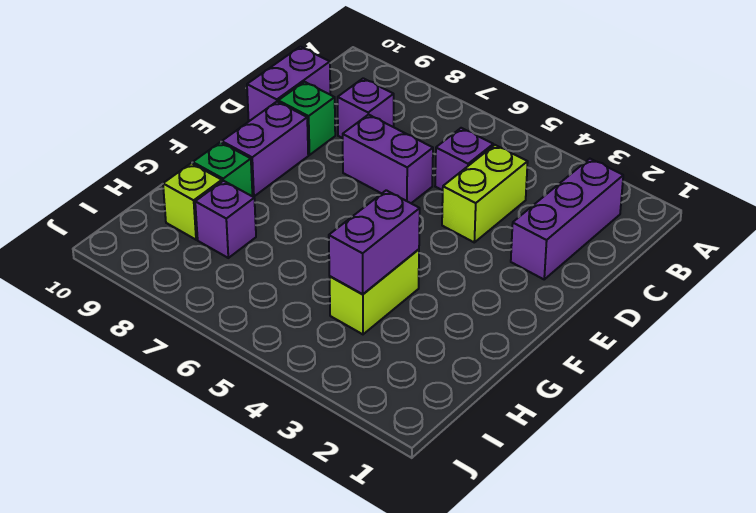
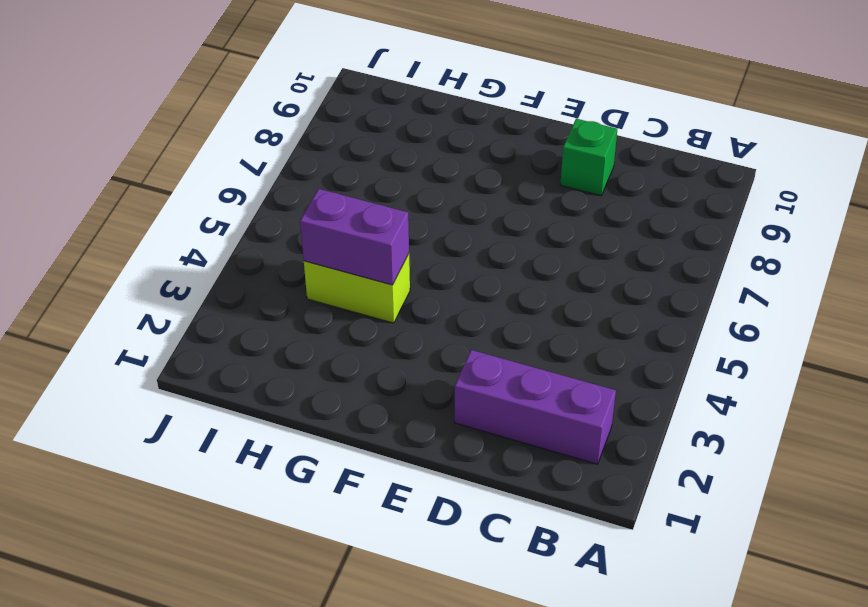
none -> lime 1x2 brick [442,145,528,242]
none -> purple 1x1 brick [435,128,493,190]
none -> purple 1x1 brick [338,78,394,138]

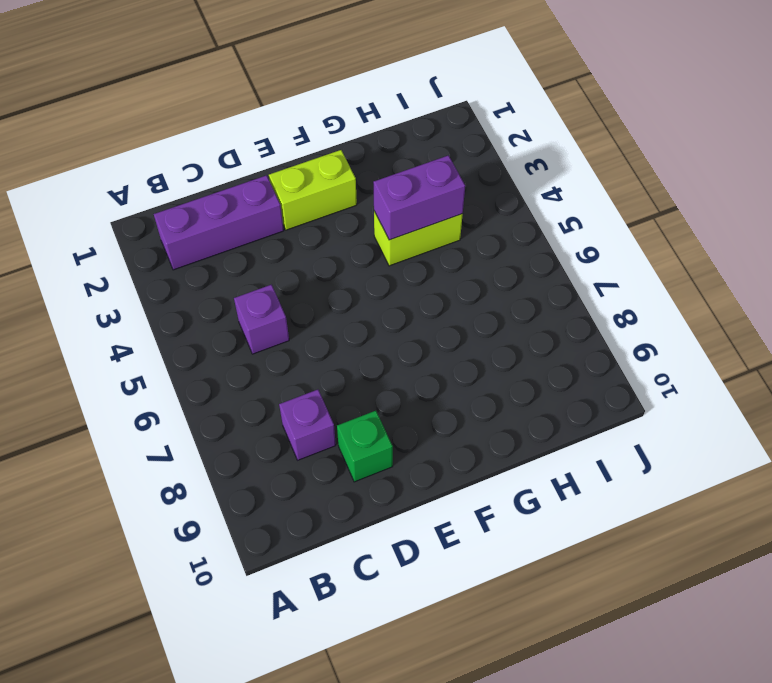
lime 1x2 brick [269,150,357,230] -> lime 1x2 brick moved to [442,145,528,242]
none -> purple 1x2 brick [247,47,330,121]
none -> purple 1x2 brick [343,114,433,203]
none -> purple 1x2 brick [222,102,308,197]

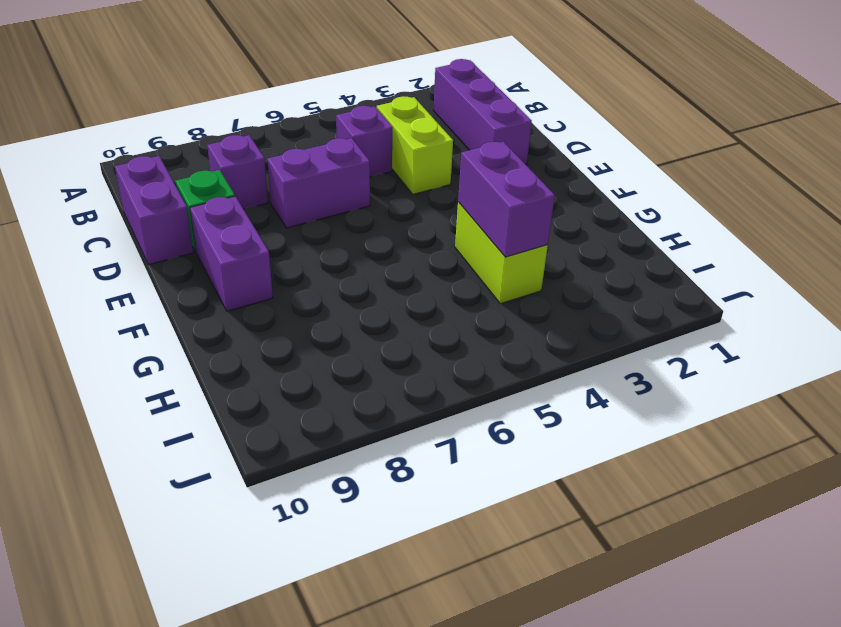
none -> green 1x1 brick [193,142,252,196]
none -> purple 1x1 brick [195,181,256,258]
none -> lime 1x1 brick [163,163,222,240]

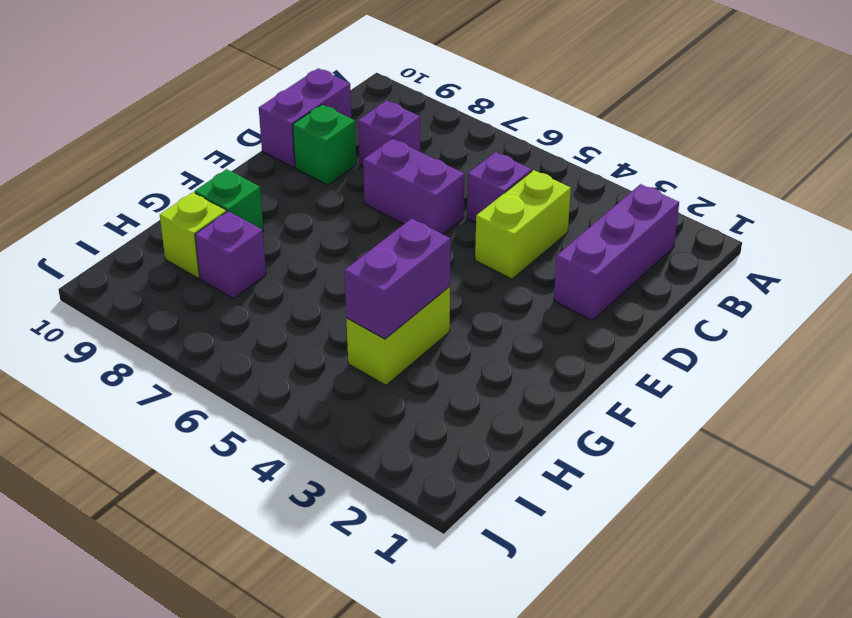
none -> purple 1x2 brick [222,102,308,197]

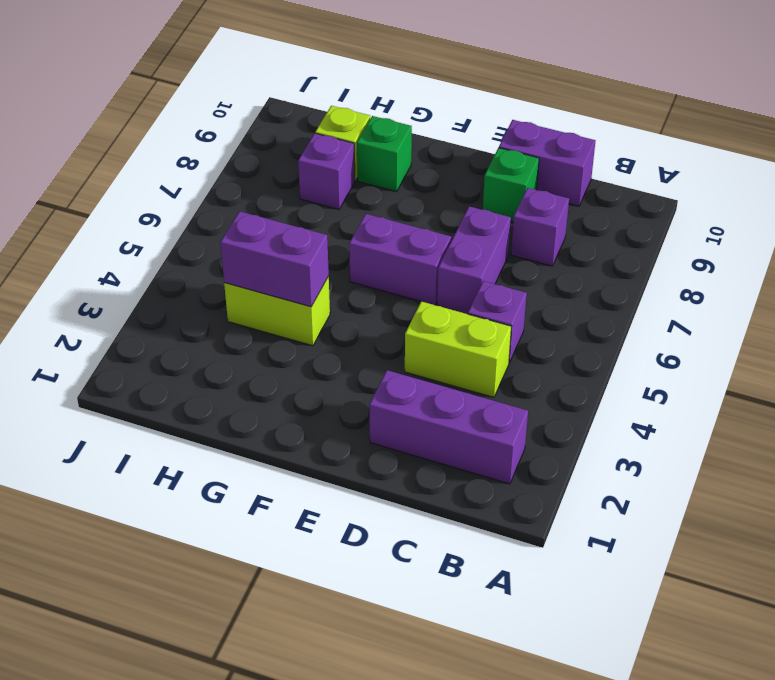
purple 1x2 brick [349,214,451,305] -> purple 1x2 brick moved to [222,102,308,197]

